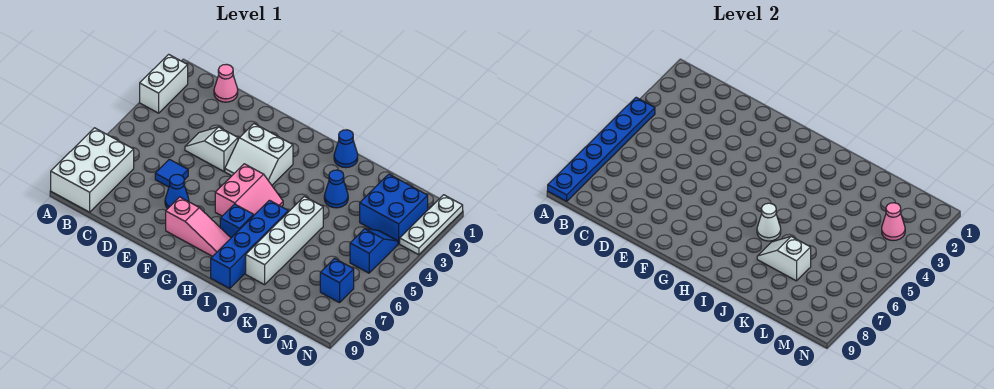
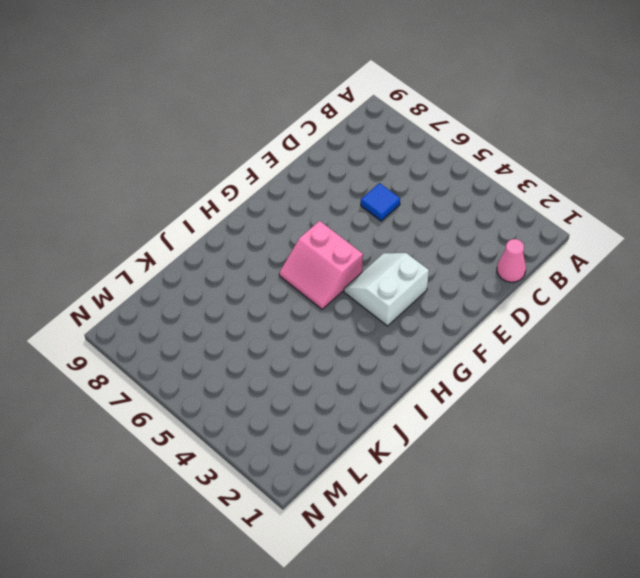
none -> white 1x2 brick [140,54,188,113]
none -> white 2x3 brick [51,128,134,212]
none -> white 1x2 slope [185,127,238,171]

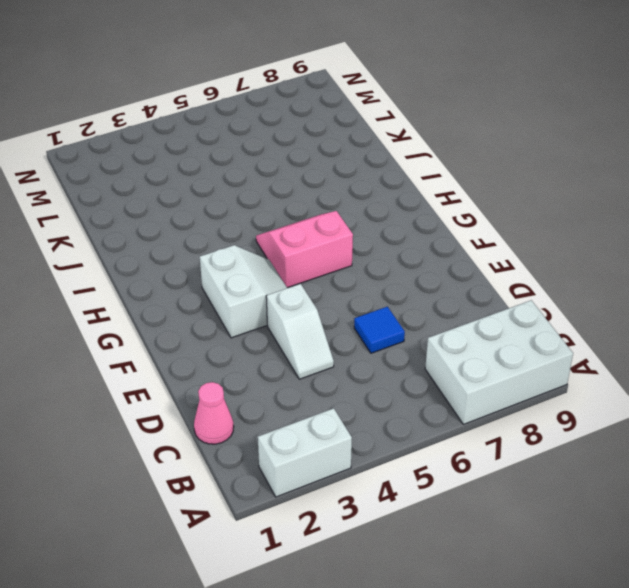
none -> blue 1x1 cone [165,174,189,209]
none -> pink 1x3 slope [166,197,231,256]
none -> blue 1x1 brick [220,204,254,238]

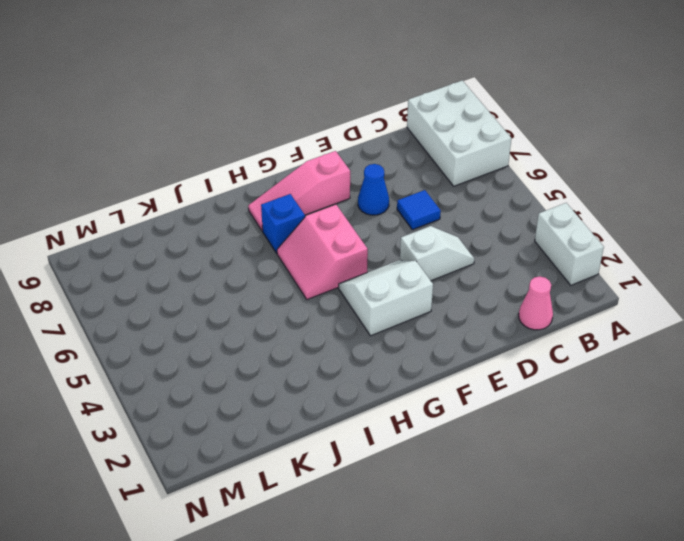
none -> blue 1x1 cone [334,130,358,168]
none -> blue 1x4 brick [211,200,288,288]
none -> blue 1x1 cone [324,170,348,208]

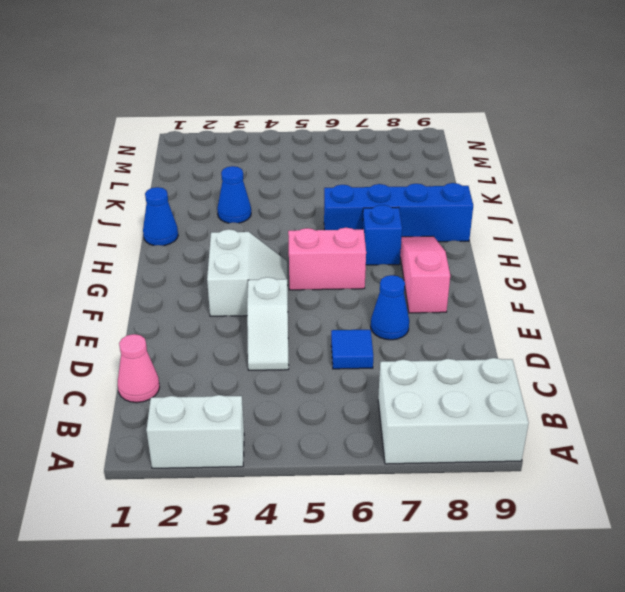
none -> white 1x4 brick [246,196,323,285]
none -> blue 2x2 brick [360,174,428,244]
none -> blue 1x2 slope [350,229,398,273]

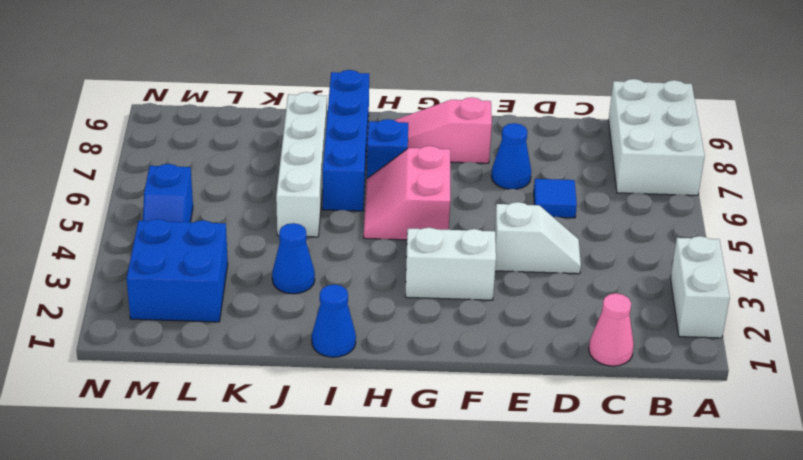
none -> blue 1x1 brick [320,259,354,303]
none -> white 1x3 plate [400,195,463,255]
none -> blue 1x6 plate [548,97,655,201]

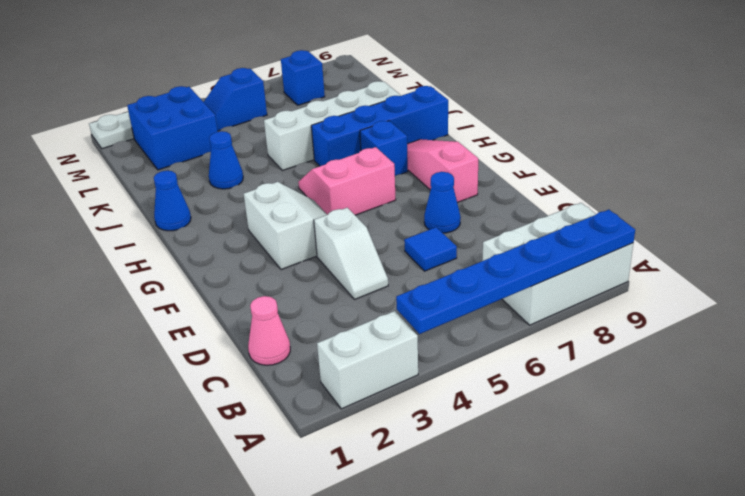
none -> white 1x1 cone [757,203,781,241]
none -> white 1x2 slope [757,237,811,281]
none -> pink 1x1 cone [882,203,905,241]

